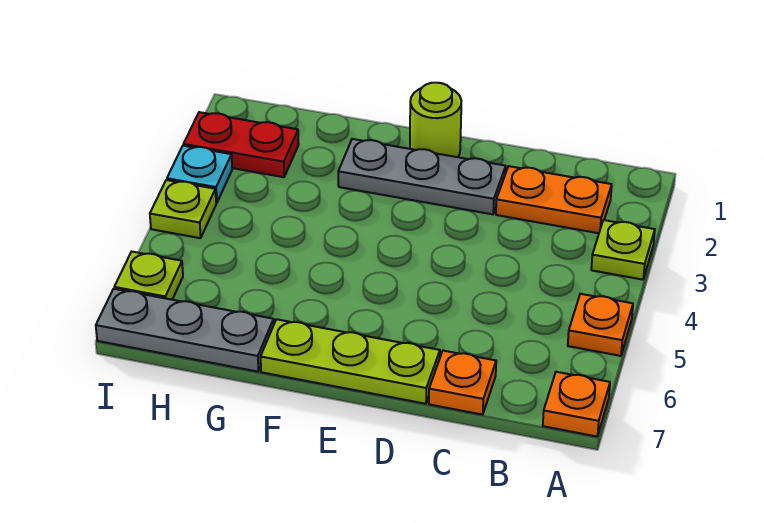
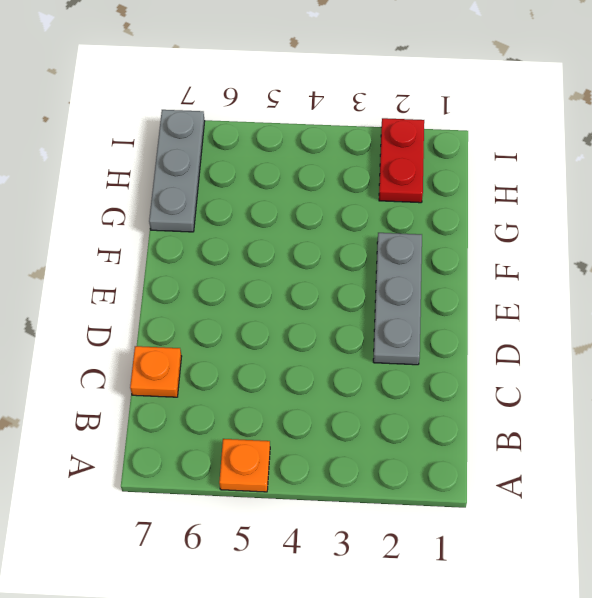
none -> lime 1x1 plate [591,220,655,280]
none -> orange 1x1 plate [543,372,610,436]
none -> orange 1x2 plate [496,166,612,233]

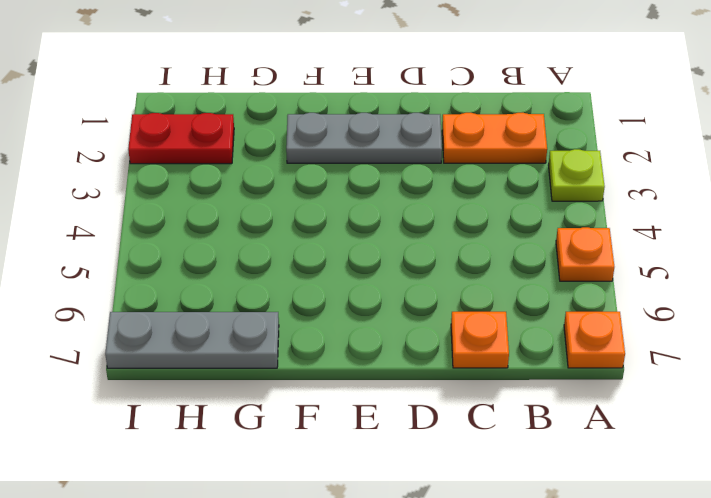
none -> lime 1x3 plate [261,319,440,404]
none -> lime 1x1 round brick [410,83,461,157]
none -> cyan 1x1 plate [167,146,232,203]

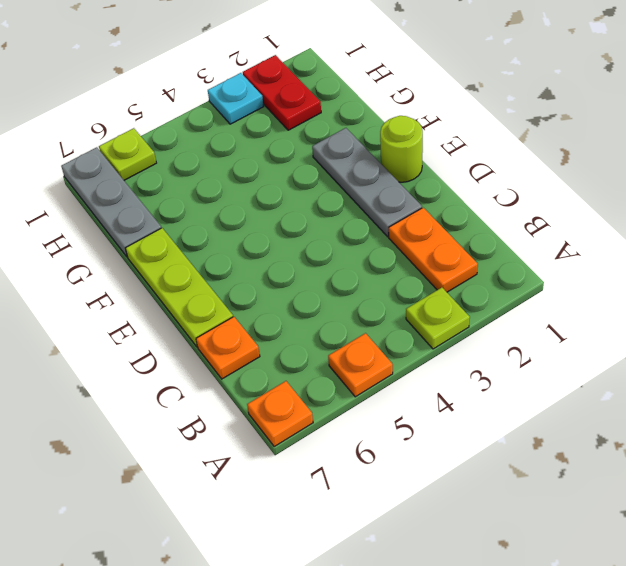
none -> lime 1x1 plate [150,180,216,238]

